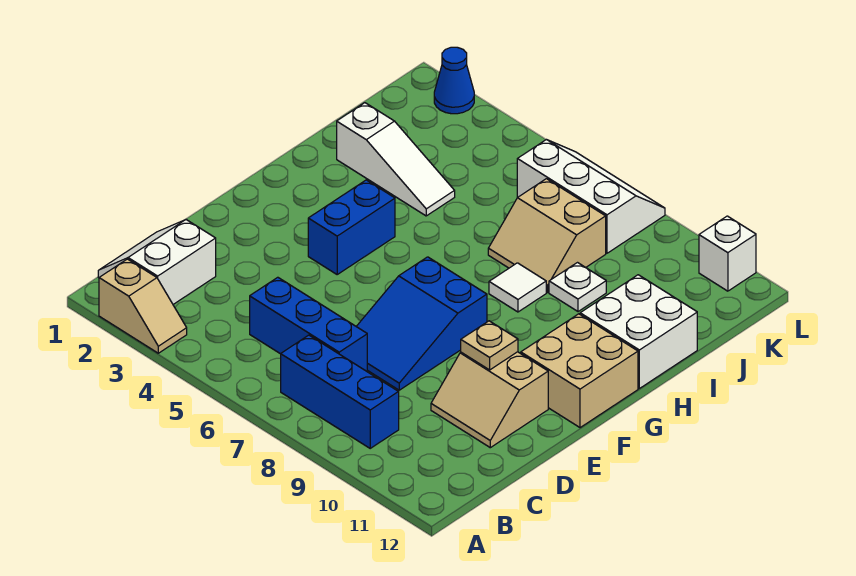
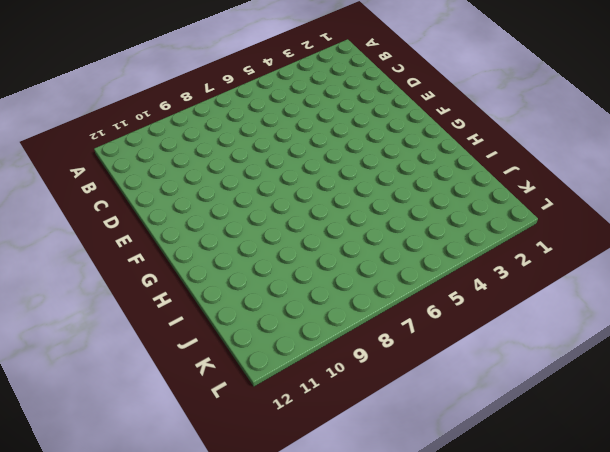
none -> tan 1x2 slope [99,259,187,353]
none -> white 2x2 slope [98,220,216,304]
none -> blue 1x3 brick [281,335,399,448]

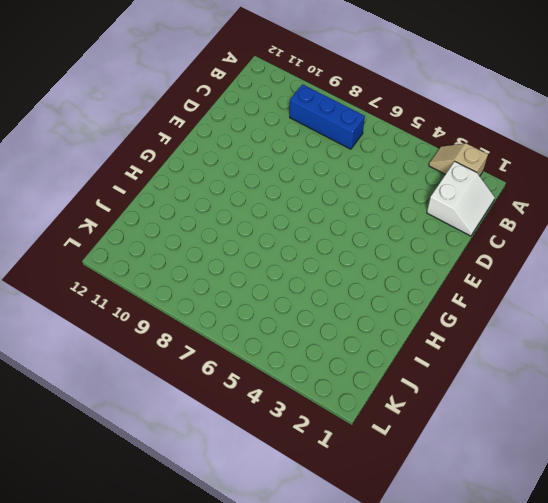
none -> blue 1x3 brick [250,277,367,371]
none -> blue 2x3 slope [356,257,487,390]
none -> tan 2x2 slope [431,352,548,448]

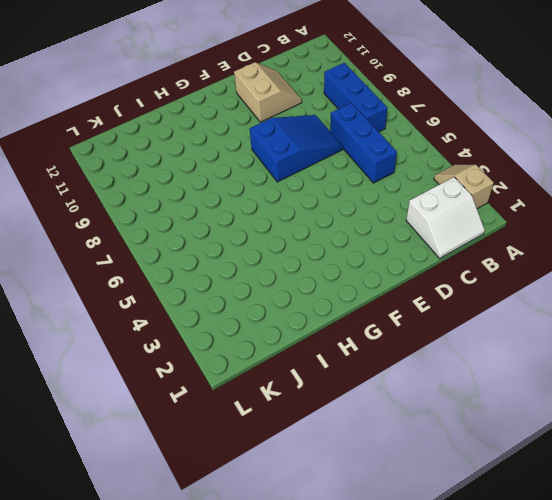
none -> blue 1x2 brick [308,180,395,274]
none -> tan 2x2 brick [521,314,638,428]
none -> white 1x1 tile [489,263,546,312]

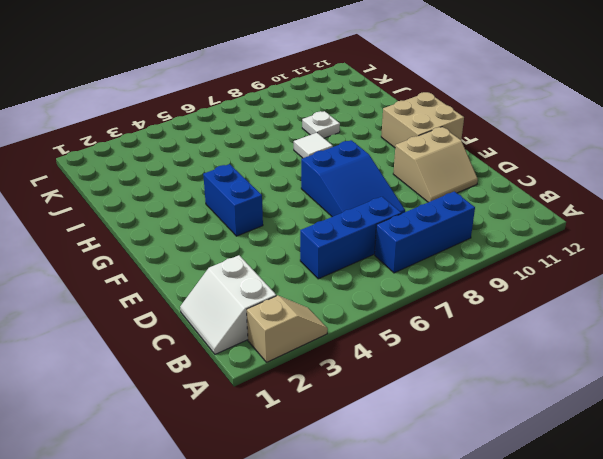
none -> white 2x2 brick [580,275,697,388]
none -> white 1x3 slope [337,103,455,216]
none -> tan 2x2 slope [488,179,606,292]

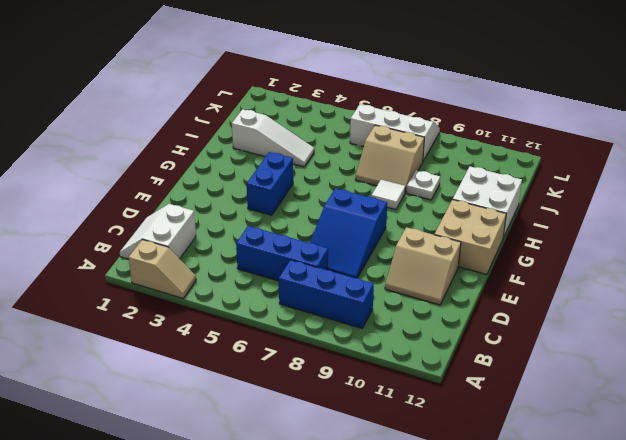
none -> blue 1x1 cone [434,47,474,114]
none -> white 1x1 brick [699,216,756,291]
none -> tan 1x1 plate [461,321,518,370]

